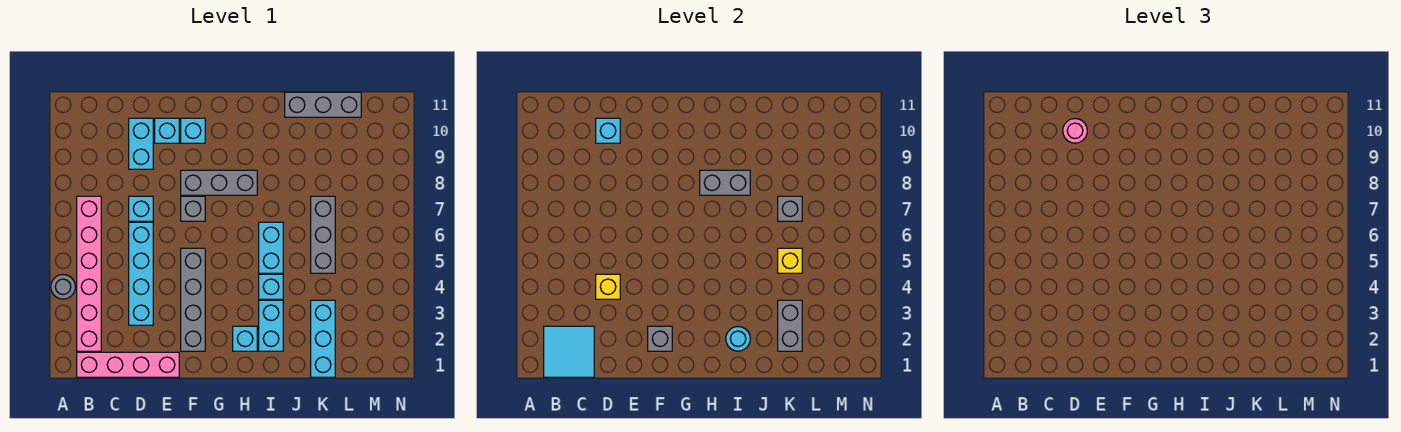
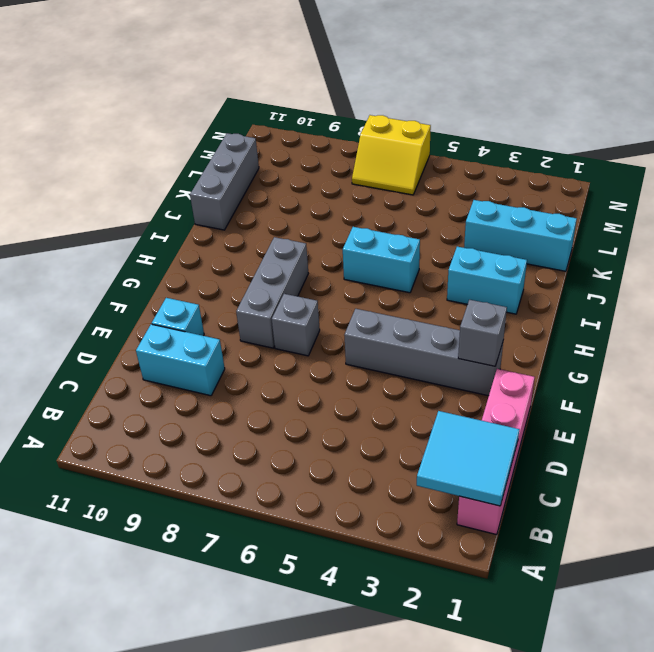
yellow 2x2 slope [352,115,431,195] -> none
none -> grey 1x1 round brick [51,275,75,299]
none -> pink 1x6 brick [77,196,101,351]
none -> cyan 1x4 brick [129,222,153,325]

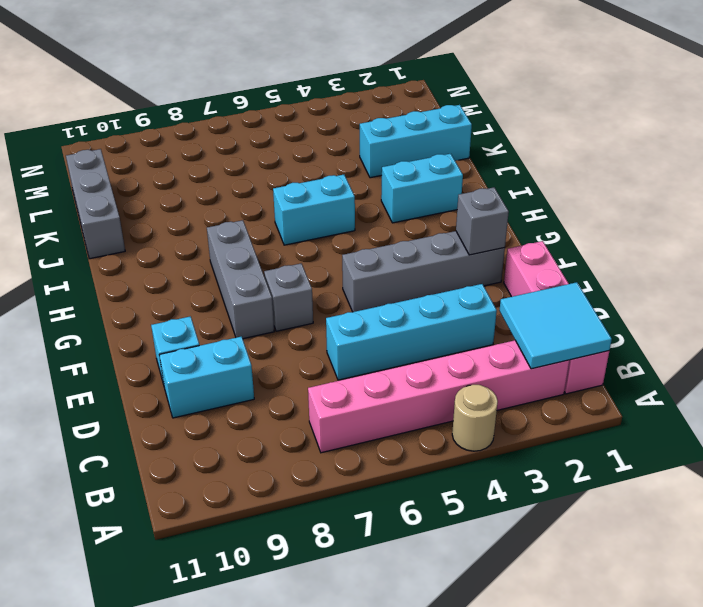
tan 1x1 round brick [452,385,498,451] -> grey 1x1 round brick [51,275,75,299]
none -> cyan 1x1 brick [129,196,153,221]
none -> cyan 1x1 brick [181,118,205,143]
none -> cyan 1x1 brick [233,326,257,351]

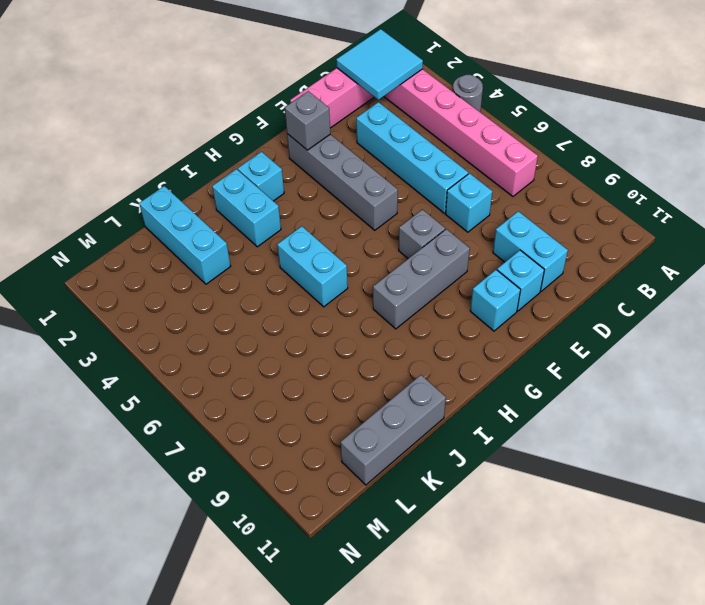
none -> cyan 1x1 brick [259,274,283,299]
none -> grey 1x3 brick [311,196,335,273]
none -> yellow 1x1 brick [596,274,620,299]

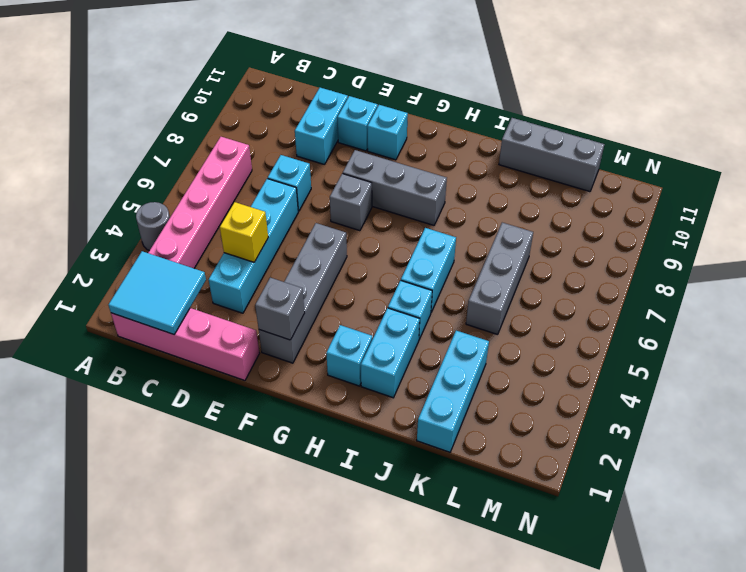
none -> cyan 1x1 brick [596,118,620,143]
none -> grey 1x2 brick [700,170,750,195]
none -> cyan 1x1 round brick [726,327,750,351]

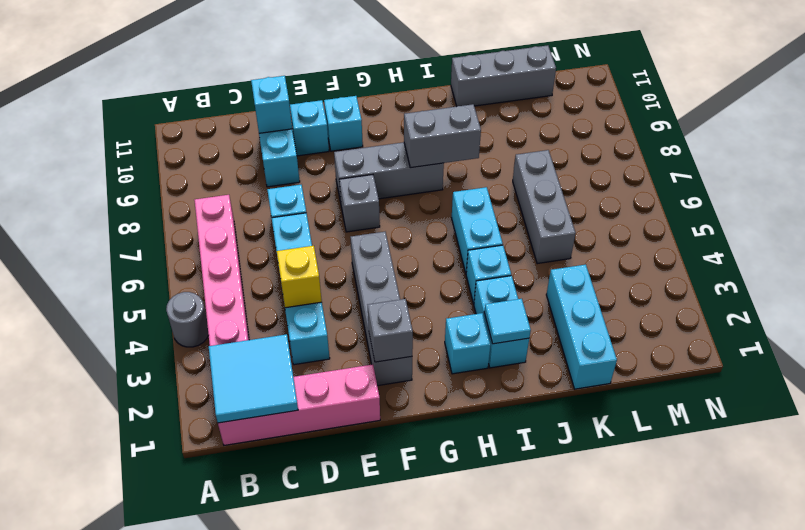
cyan 1x1 tile [484,299,531,344] -> cyan 1x1 round brick [726,327,750,351]
none -> grey 1x2 brick [778,300,802,351]
none -> yellow 1x1 brick [778,248,802,273]
none -> grey 1x1 brick [778,196,802,221]

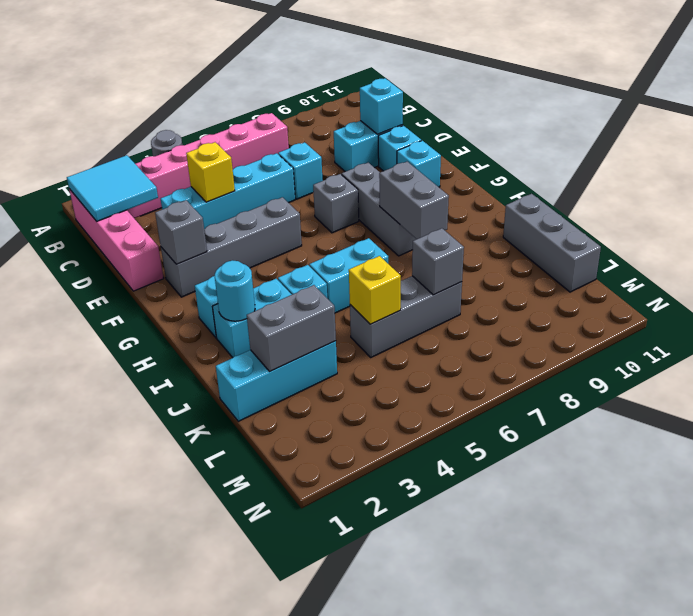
none -> pink 1x1 round brick [1063,119,1087,143]

